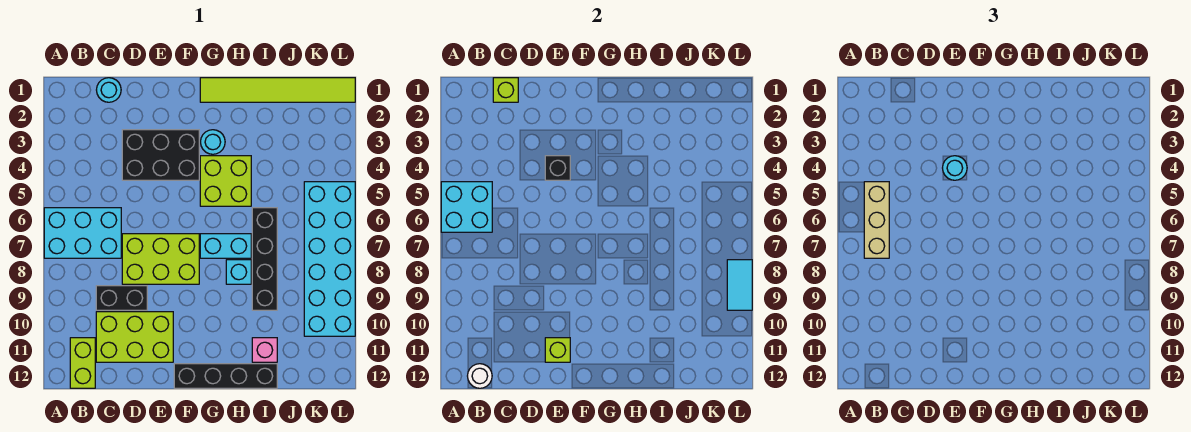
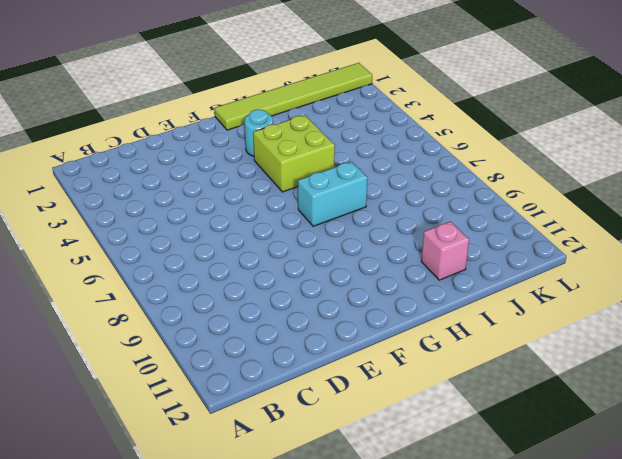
none -> cyan 2x3 brick [44,208,121,258]
none -> lime 1x2 brick [70,338,95,388]
none -> cyan 1x1 round brick [97,78,121,102]

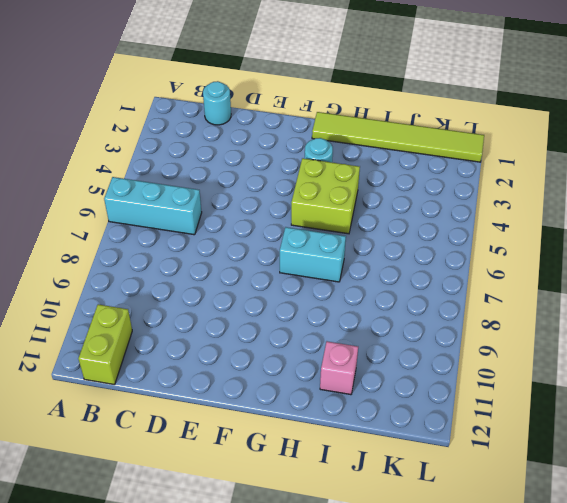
cyan 1x3 brick [104,177,202,235] -> cyan 2x3 brick [44,208,121,258]
none -> black 1x2 brick [96,286,147,310]
none -> lime 2x3 brick [96,312,173,362]
none -> black 2x3 brick [122,130,199,180]

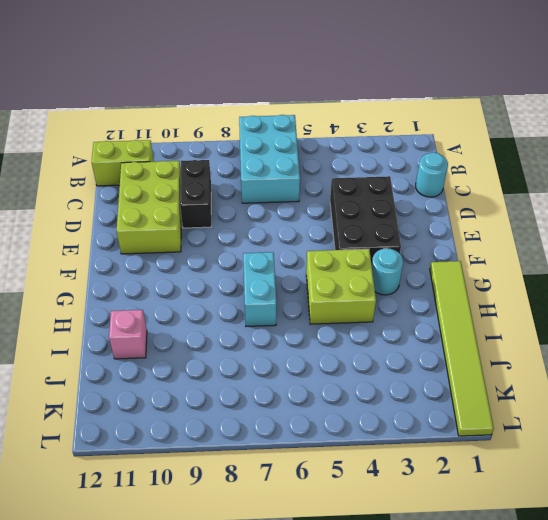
none -> lime 2x3 brick [122,234,199,284]
none -> black 1x4 brick [174,364,277,388]
none -> cyan 1x1 brick [226,260,251,284]

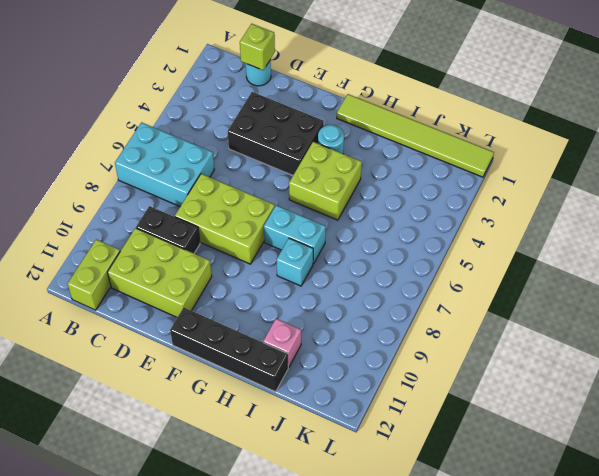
none -> black 1x4 brick [252,208,277,310]
none -> cyan 2x6 brick [304,182,355,336]
none -> cyan 2x2 brick [441,182,492,232]

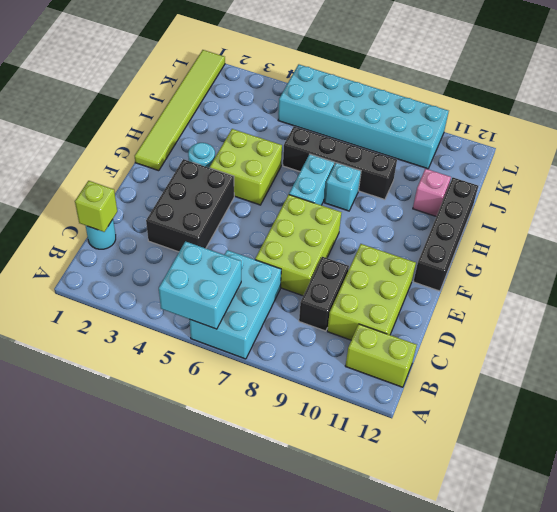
none -> white 1x1 round brick [468,364,492,388]
none -> black 1x1 brick [545,156,570,180]
none -> lime 1x1 brick [545,338,570,362]

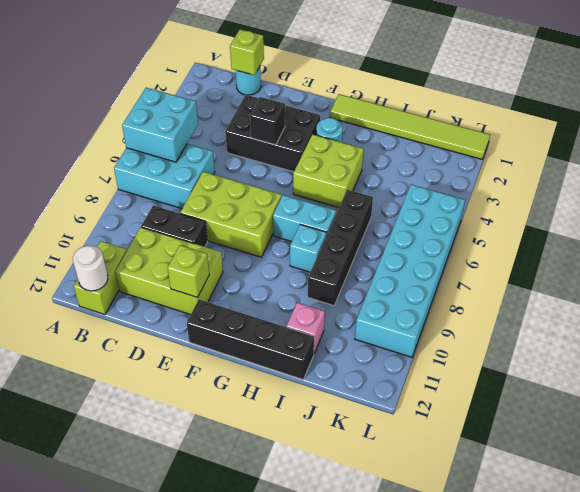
none -> cyan 1x2 tile [727,260,752,310]
none -> tan 1x3 brick [864,182,889,258]
none -> cyan 1x1 round brick [943,156,967,180]

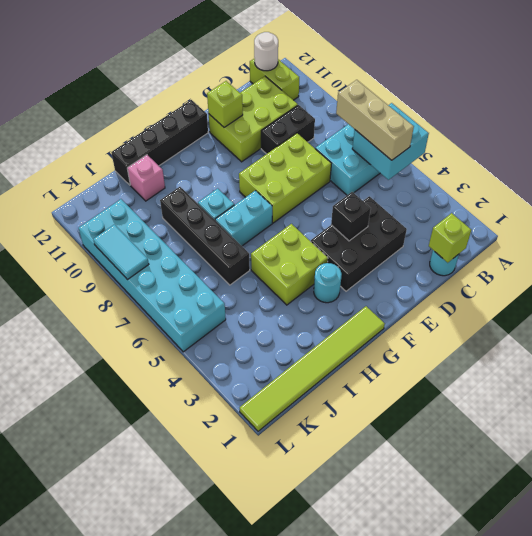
none -> cyan 1x1 round brick [943,156,967,180]

